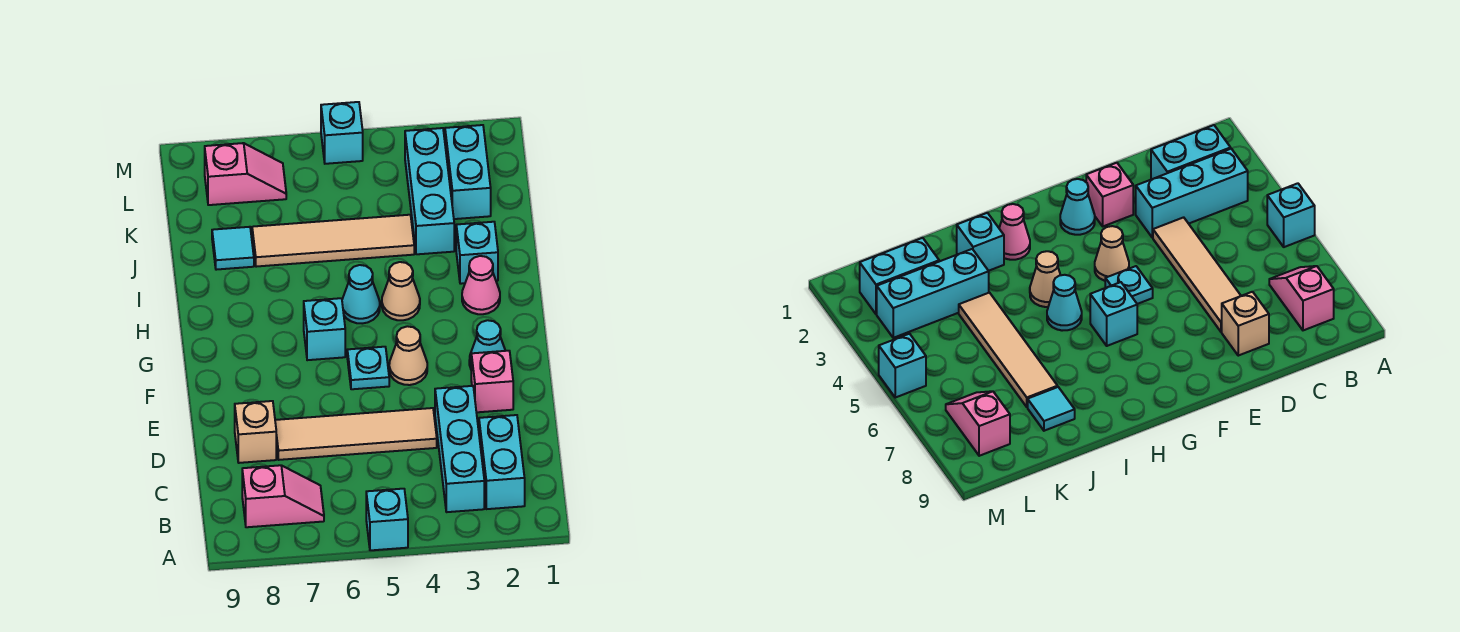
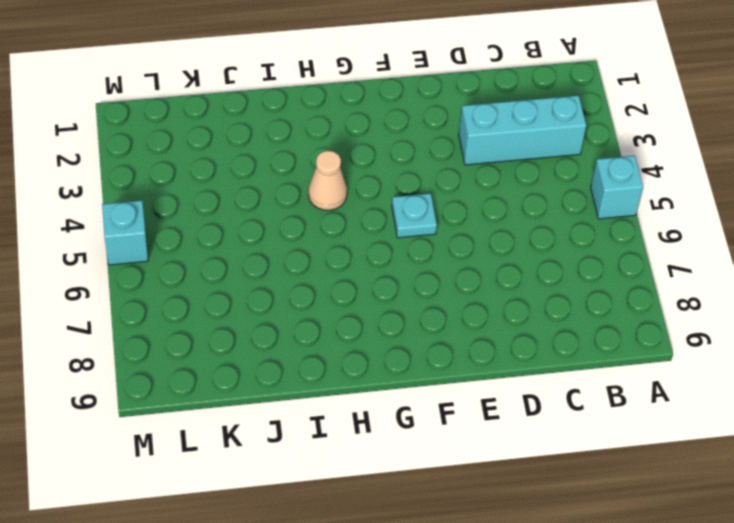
none -> cyan 1x2 brick [479,415,525,509]
none -> pink 1x2 slope [242,465,324,527]
none -> tan 1x4 tile [275,408,437,460]

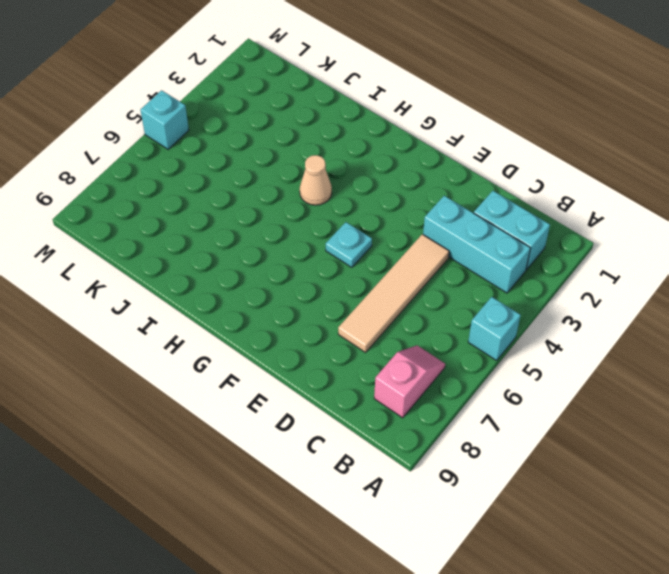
none -> tan 1x1 brick [235,401,276,463]
none -> pink 1x1 brick [471,351,513,412]
none -> cyan 1x1 cone [469,320,505,368]

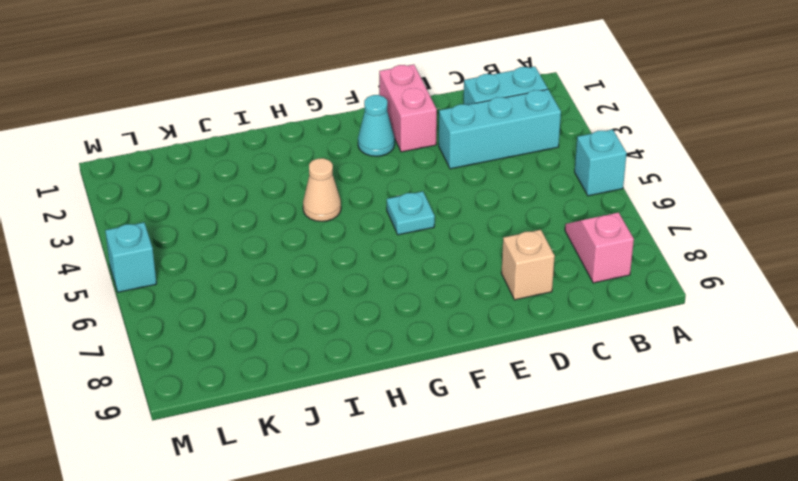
pink 1x2 brick [379,64,437,152] -> pink 1x1 brick [471,351,513,412]
none -> tan 1x4 tile [275,408,437,460]
none -> tan 1x1 cone [389,326,427,385]
none -> cyan 1x1 brick [304,298,345,360]

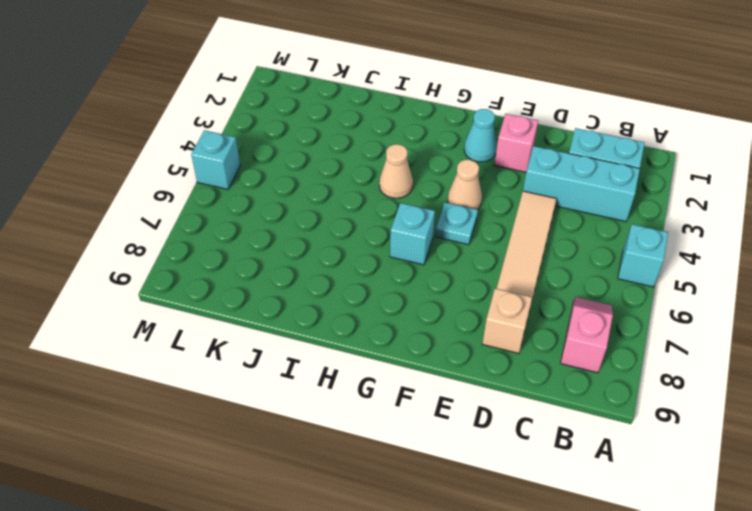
none -> pink 1x1 cone [462,256,500,314]
none -> cyan 1x1 cone [342,265,380,324]
none -> cyan 1x1 brick [456,222,498,284]

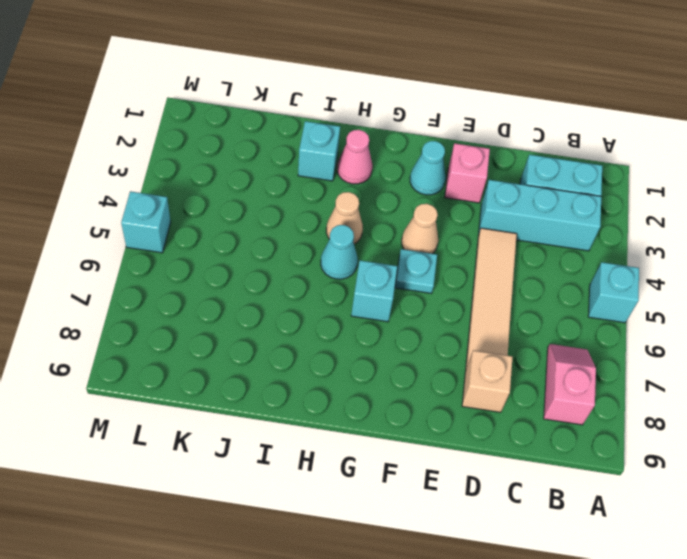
none -> cyan 1x3 brick [405,128,454,254]
none -> tan 1x4 tile [252,215,414,267]
none -> cyan 1x1 tile [212,227,254,270]

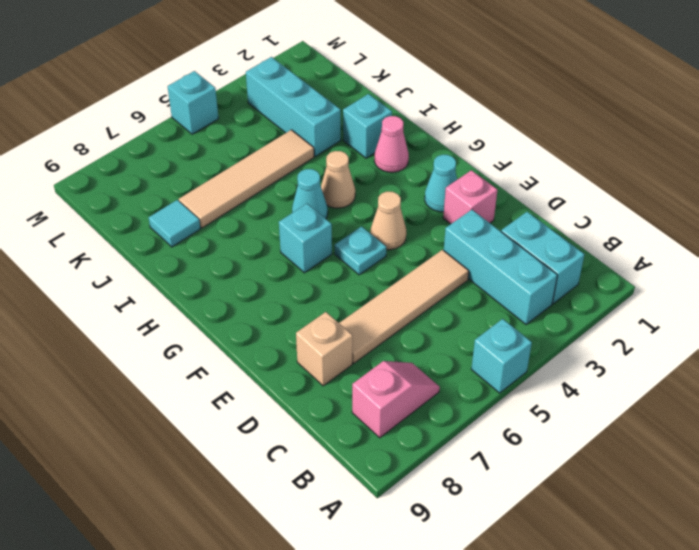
none -> cyan 1x2 brick [445,125,491,219]
none -> pink 1x2 slope [205,143,286,205]

